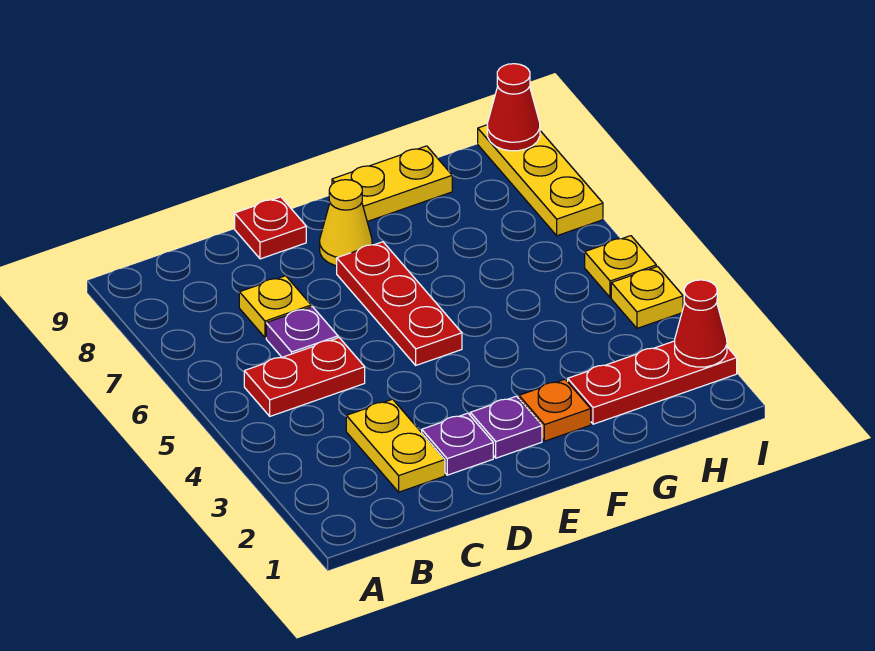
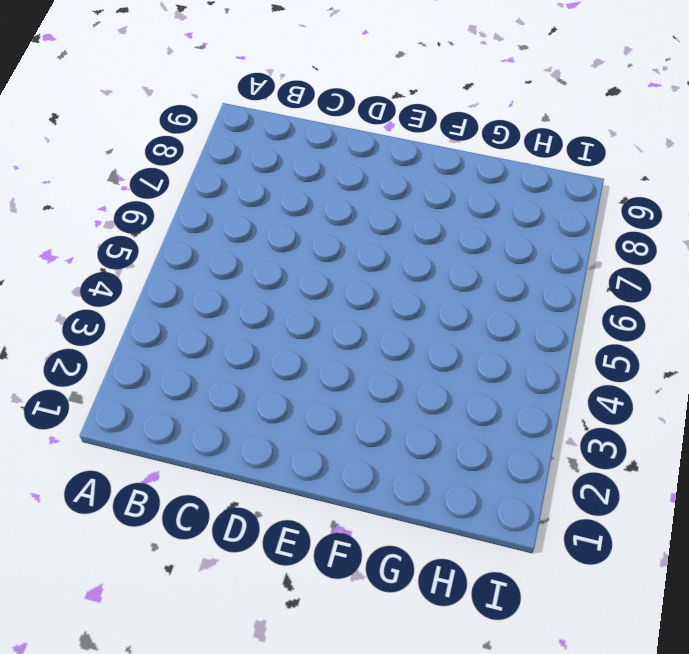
none -> red 1x2 plate [244,338,365,416]
none -> yellow 1x2 plate [346,399,445,492]
none -> purple 1x1 plate [266,307,338,357]

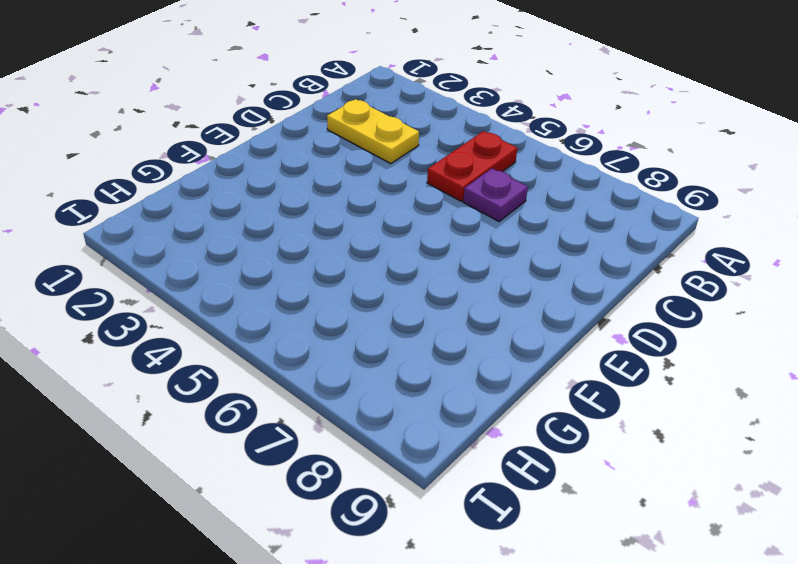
none -> yellow 1x1 plate [239,276,311,338]
none -> purple 1x1 plate [422,413,493,475]
none -> red 1x1 plate [235,197,306,259]

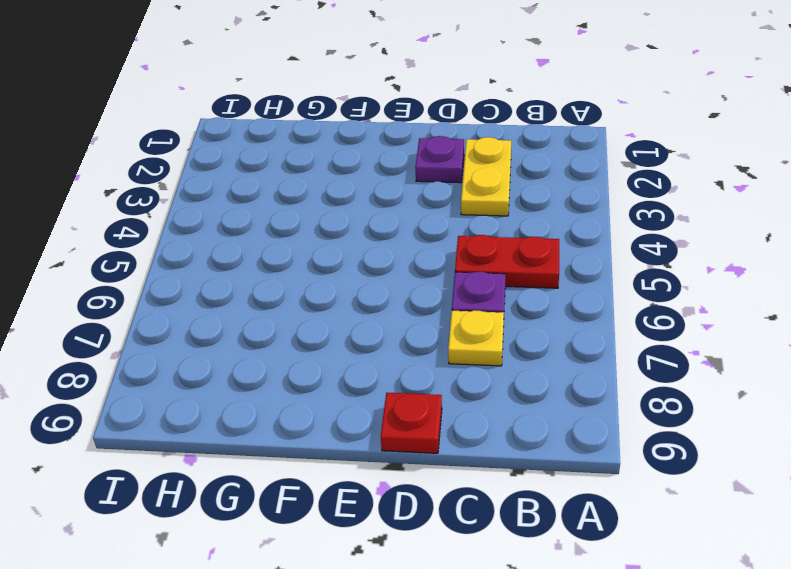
none -> purple 1x1 plate [470,396,542,458]
none -> red 1x3 plate [337,242,462,365]
none -> yellow 1x1 cone [320,180,372,266]

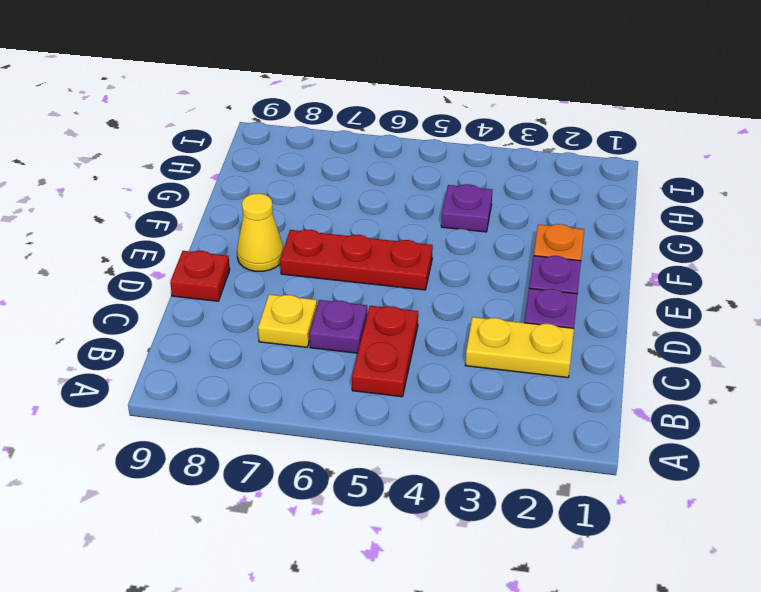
purple 1x1 plate [441,184,493,232] -> none
none -> yellow 1x2 plate [332,146,452,222]
none -> red 1x3 plate [568,341,737,424]
none -> yellow 1x1 plate [611,267,683,328]

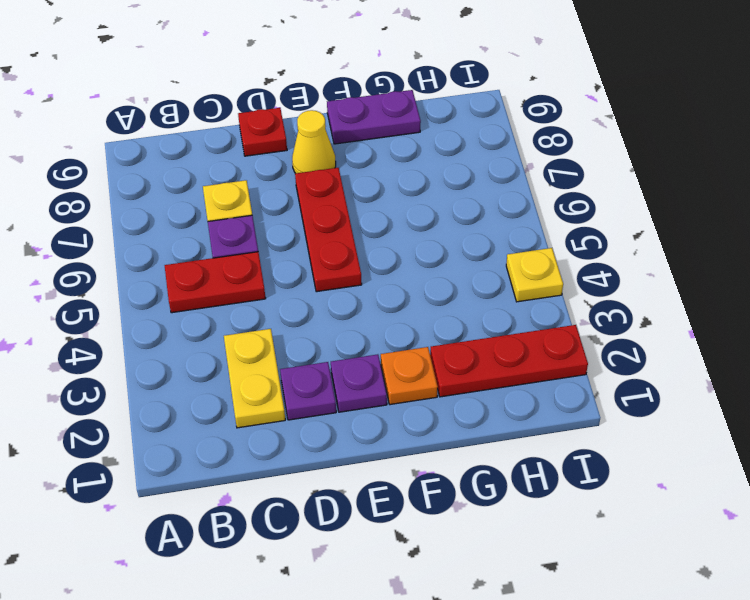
purple 1x2 plate [327,90,421,144] -> yellow 1x2 plate [332,146,452,222]
none -> yellow 1x1 plate [585,236,656,298]
none -> yellow 1x3 plate [478,125,603,236]
none -> red 1x1 cone [675,280,727,367]

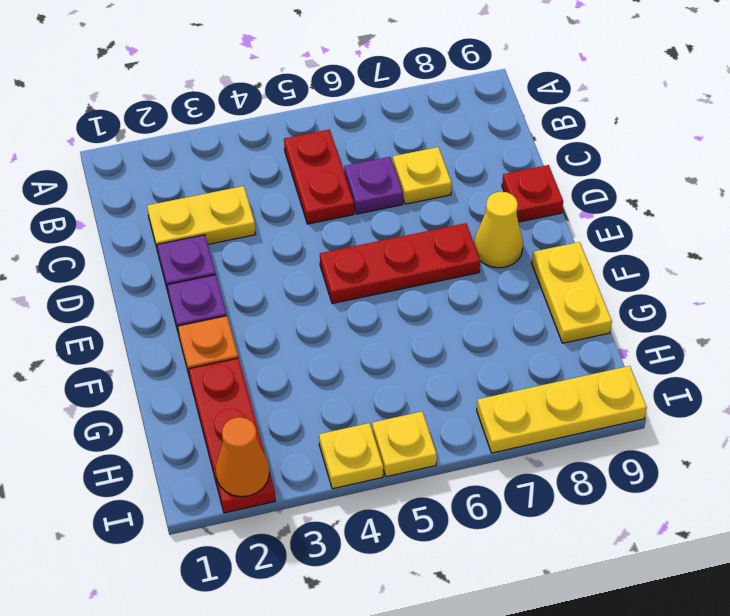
orange 1x1 cone [216,417,269,497] -> red 1x1 cone [675,280,727,367]
none -> red 1x1 cone [487,64,540,151]

